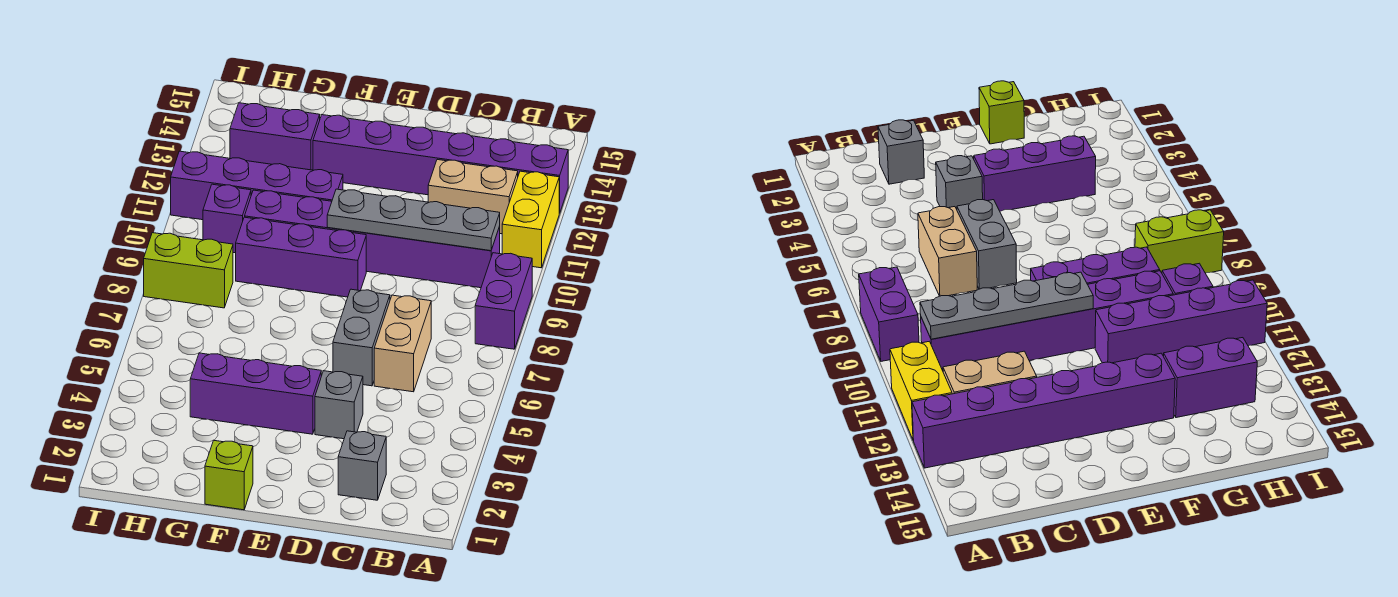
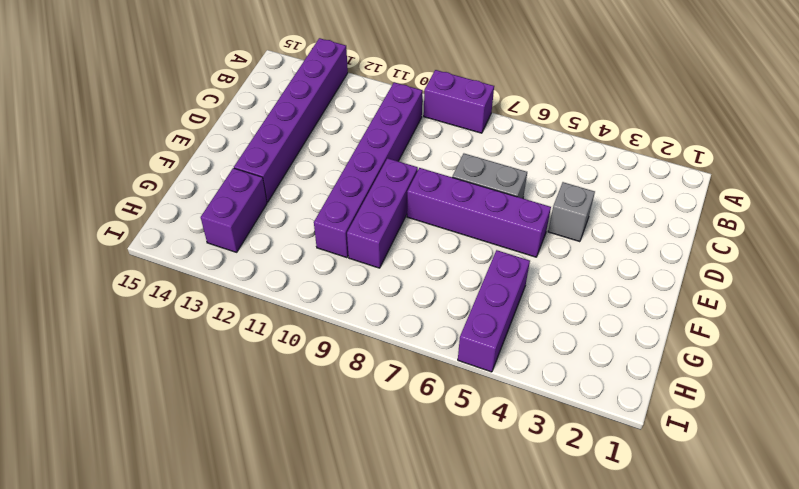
purple 1x4 brick [407,168,551,257] -> purple 1x4 brick turned to [171,151,343,220]
purple 1x3 brick [458,250,530,372] -> purple 1x3 brick moved to [190,353,321,434]
none -> yellow 1x2 brick [502,171,559,268]
none -> tan 1x2 brick [428,160,518,234]
none -> grey 1x1 brick [338,431,386,500]

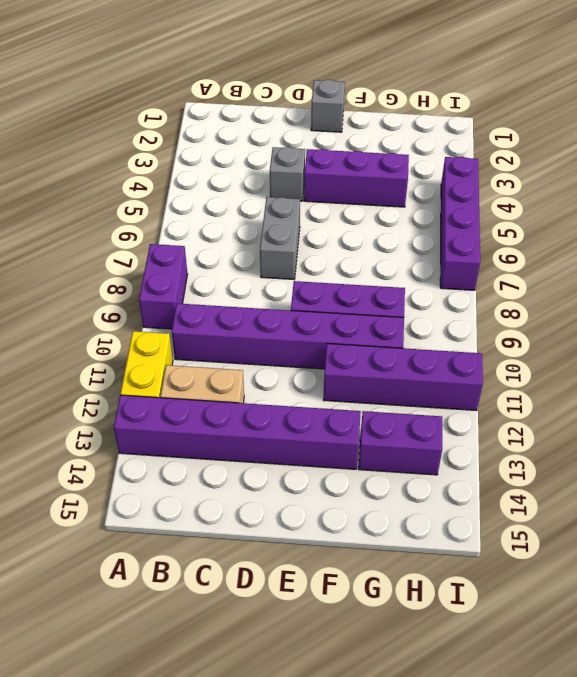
grey 1x1 brick [311,80,345,132] -> grey 1x1 brick moved to [338,431,386,500]
purple 1x4 brick [440,157,480,290] -> none
none -> tan 1x2 brick [374,295,431,392]
none -> lime 1x1 brick [205,440,253,510]
none -> lime 1x2 brick [144,233,233,308]

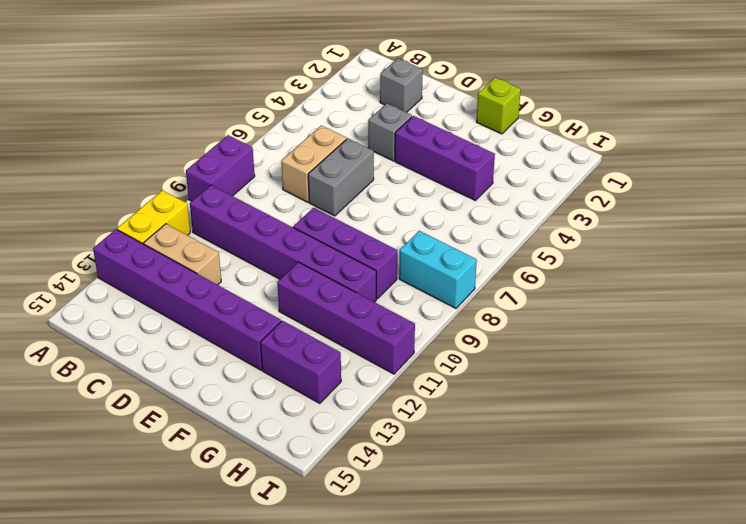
cyan 1x2 brick [399,231,477,308] -> lime 1x2 brick [144,233,233,308]
none -> purple 1x1 brick [203,184,251,253]
none -> grey 1x4 plate [327,189,500,251]

